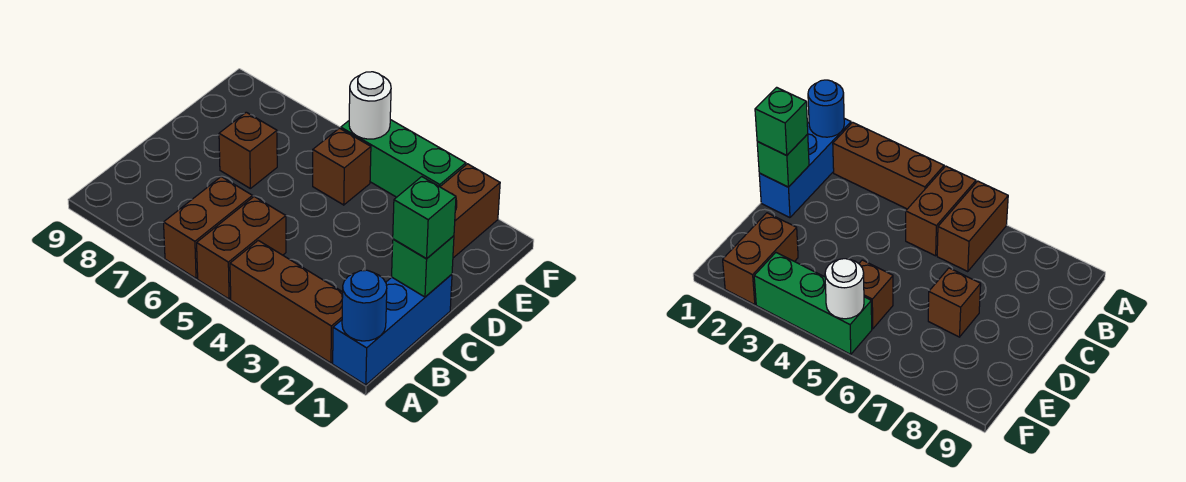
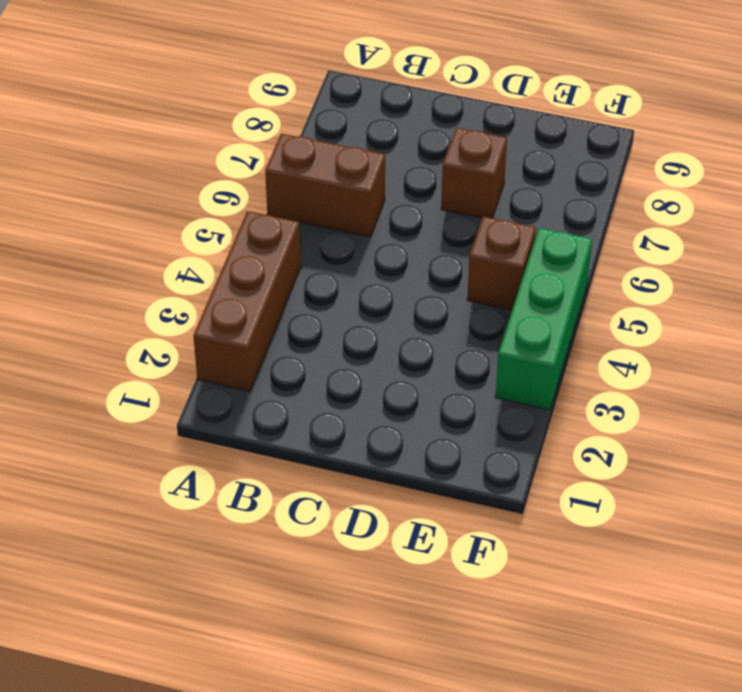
none -> blue 1x3 brick [333,274,452,385]
none -> brown 1x2 brick [197,197,286,299]
none -> brown 1x2 brick [440,164,500,258]

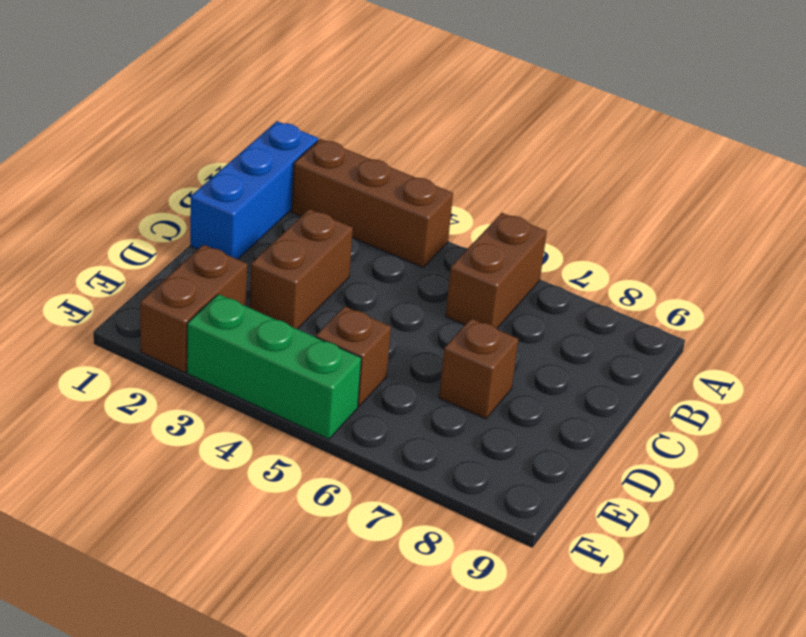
brown 1x2 brick [250,209,353,329] -> brown 1x2 brick moved to [197,197,286,299]
none -> blue 1x1 round brick [342,270,387,341]
none -> green 1x1 brick [392,236,454,297]
none -> white 1x1 round brick [349,72,391,139]

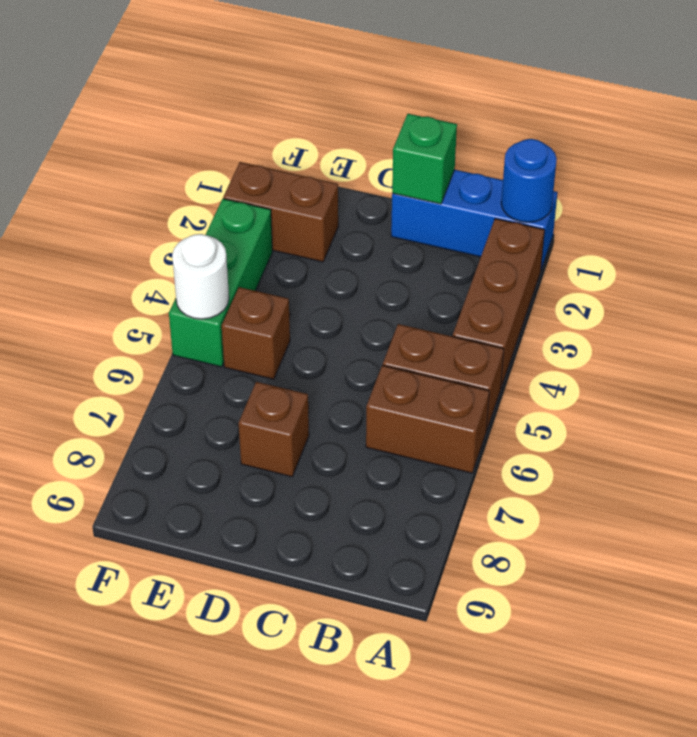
none -> green 1x1 brick [393,177,456,259]

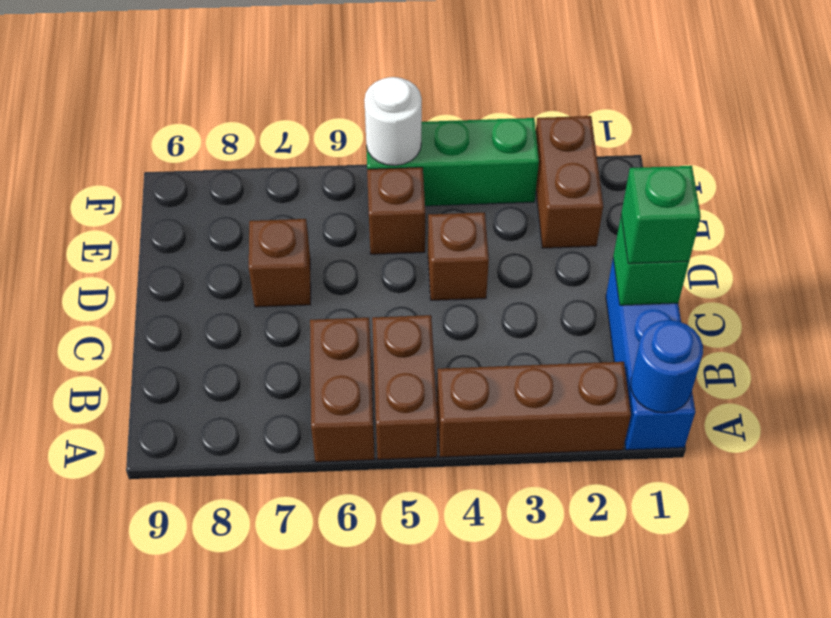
brown 1x1 brick [428,213,489,300] -> none

